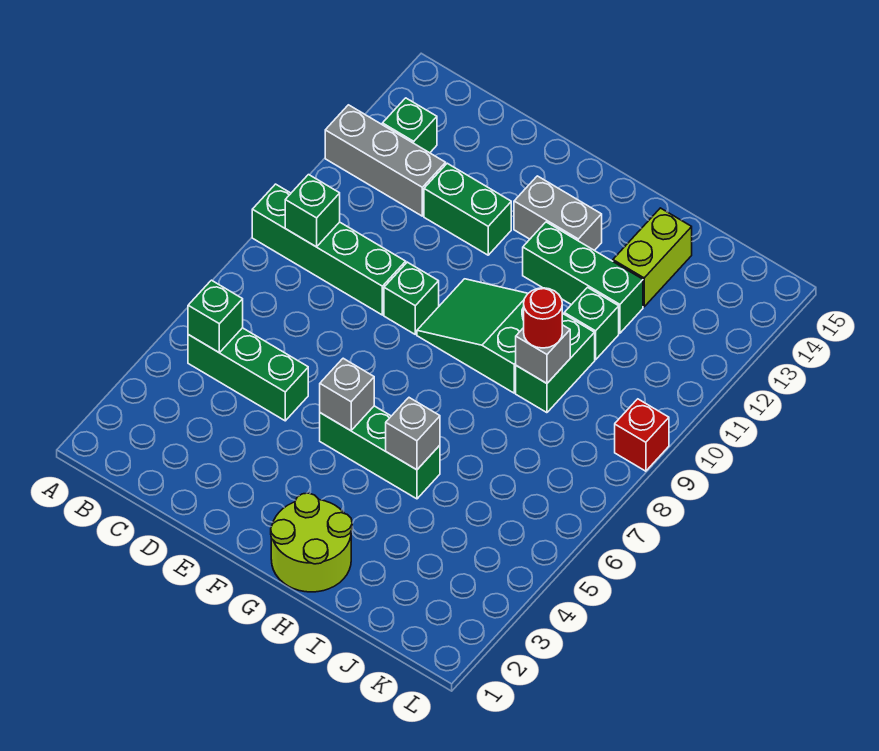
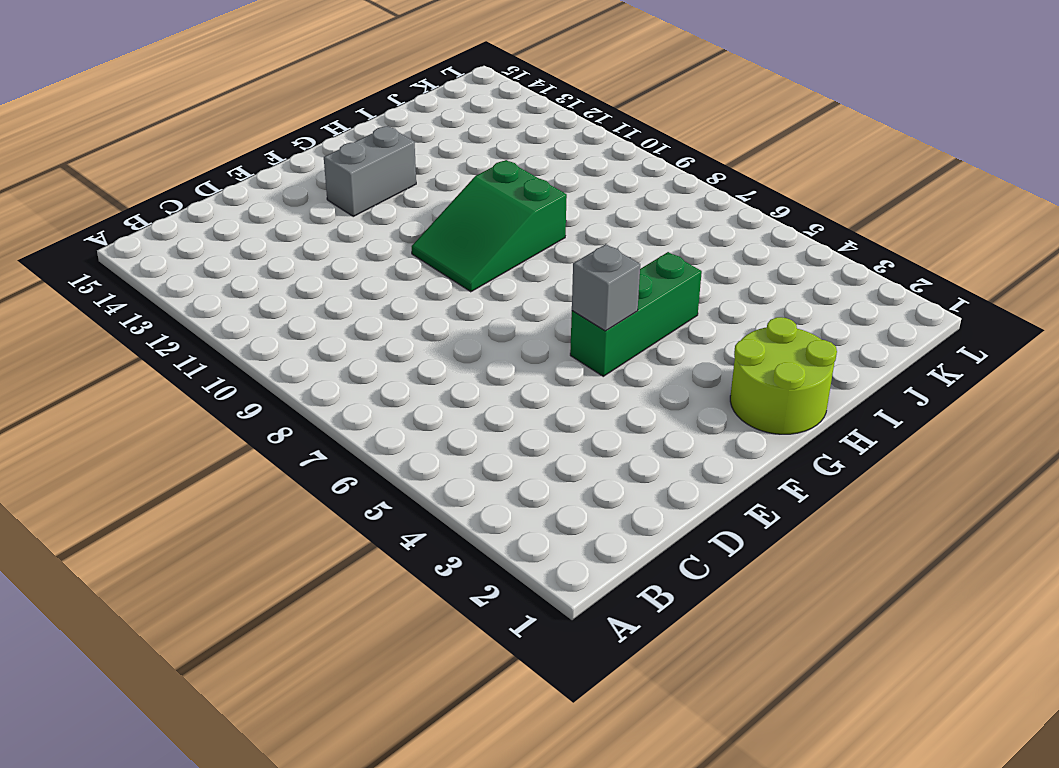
none -> green 1x4 brick [252,184,406,315]
none -> grey 1x3 brick [325,105,446,216]
none -> green 1x3 brick [188,328,308,421]

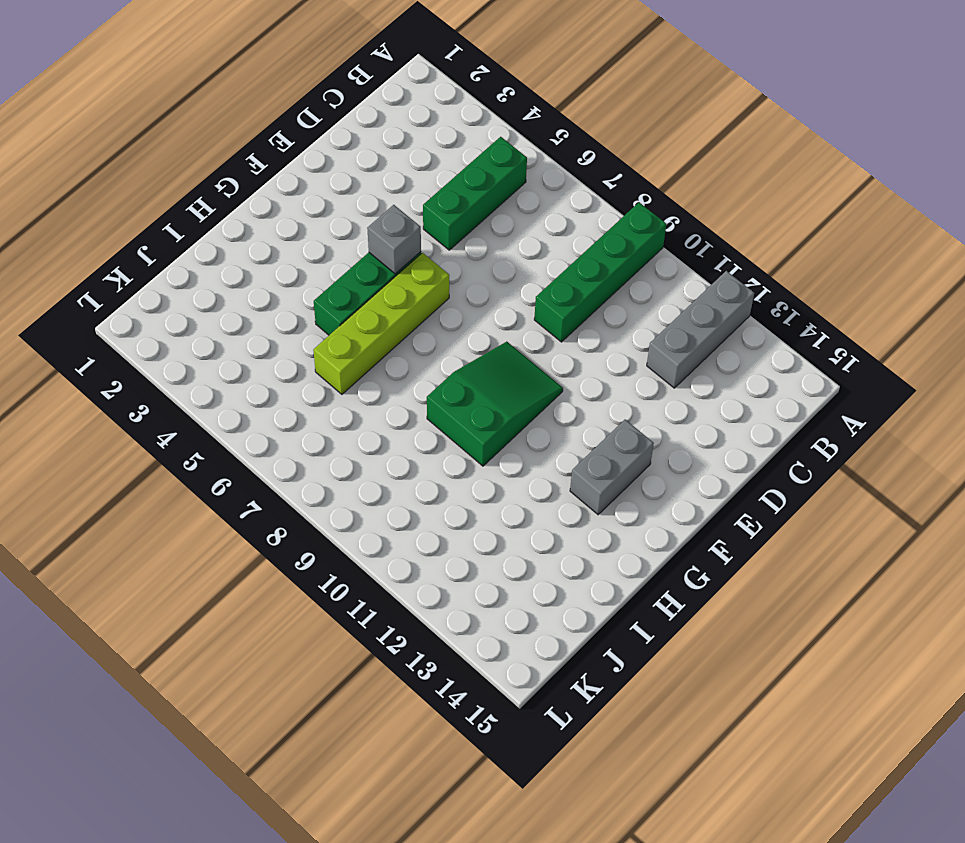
lime 1x4 brick [313,253,449,394] -> none
none -> green 1x1 brick [382,98,437,153]
none -> green 1x2 brick [424,163,511,255]
none -> green 1x1 brick [384,262,439,334]

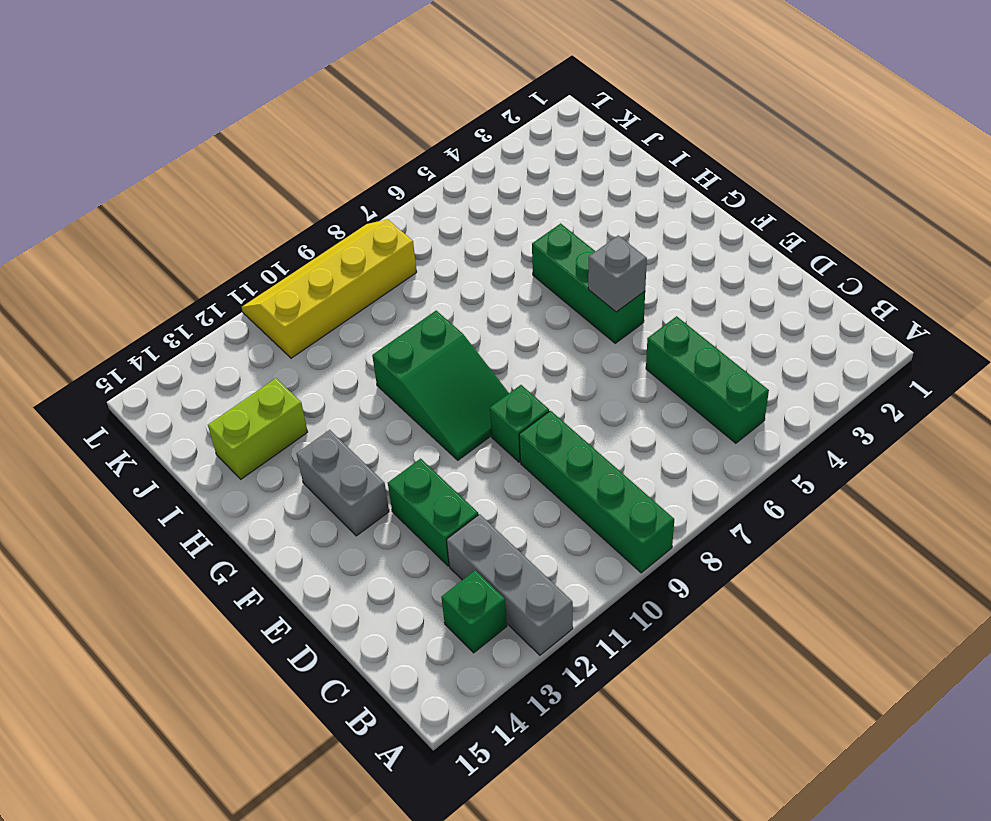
yellow 2x4 slope [242,219,417,358] -> red 1x1 brick [615,399,669,471]
none -> lime 2x2 round brick [271,493,352,592]
none -> green 1x3 brick [523,222,643,333]
none -> green 1x2 brick [516,314,595,413]

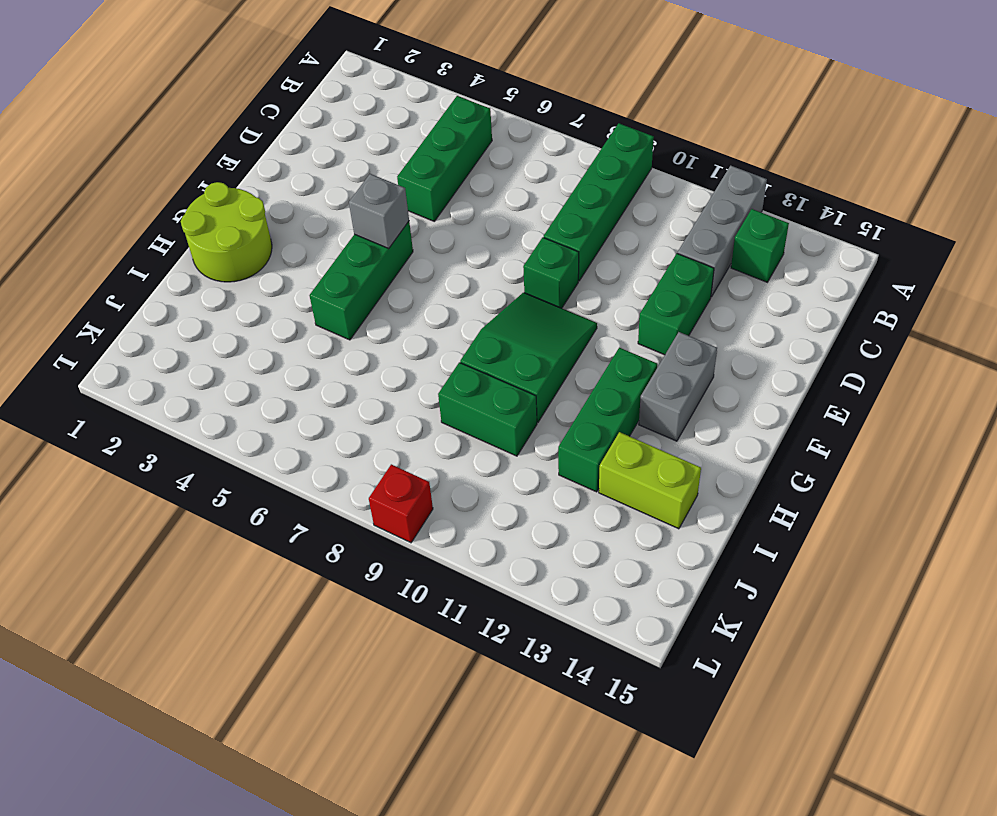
none -> green 1x1 brick [564,287,619,360]
none -> green 1x1 brick [188,280,243,352]
none -> green 1x1 brick [285,175,340,247]

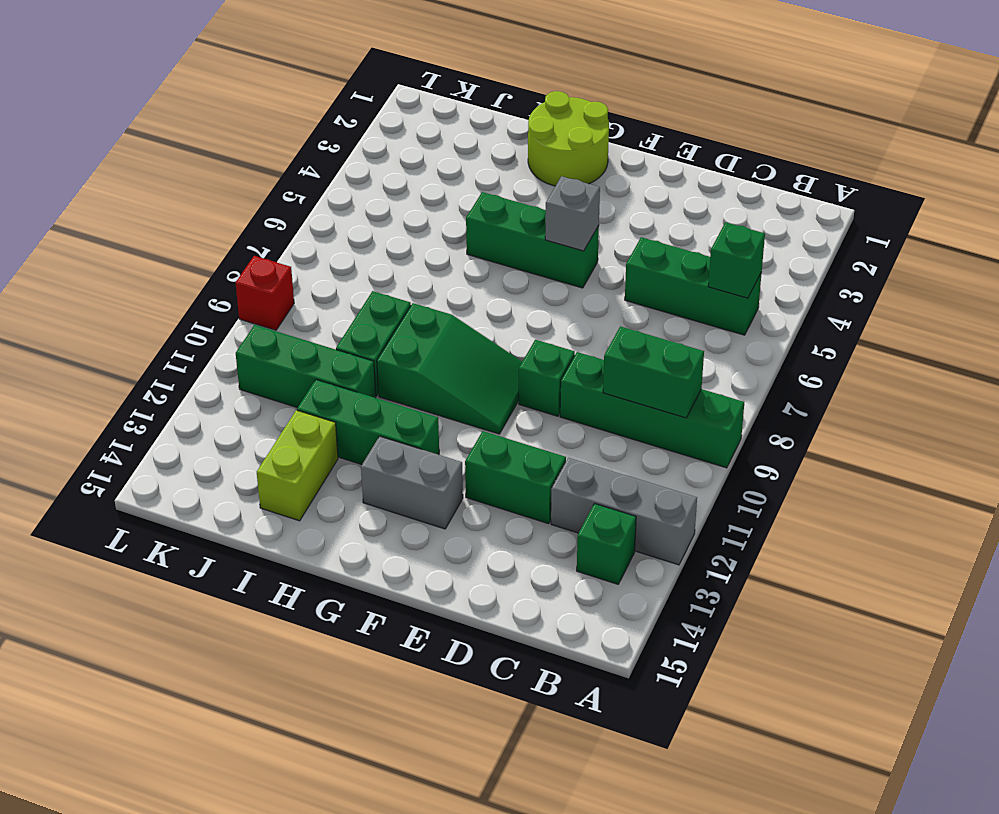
green 1x2 brick [603,326,704,418] -> green 1x1 brick [285,175,340,247]
green 1x3 brick [236,325,376,408] -> green 1x1 brick [564,287,619,360]
none -> grey 1x1 brick [386,398,440,470]
none -> grey 1x1 brick [516,325,570,383]
none -> red 1x1 round brick [524,288,562,348]

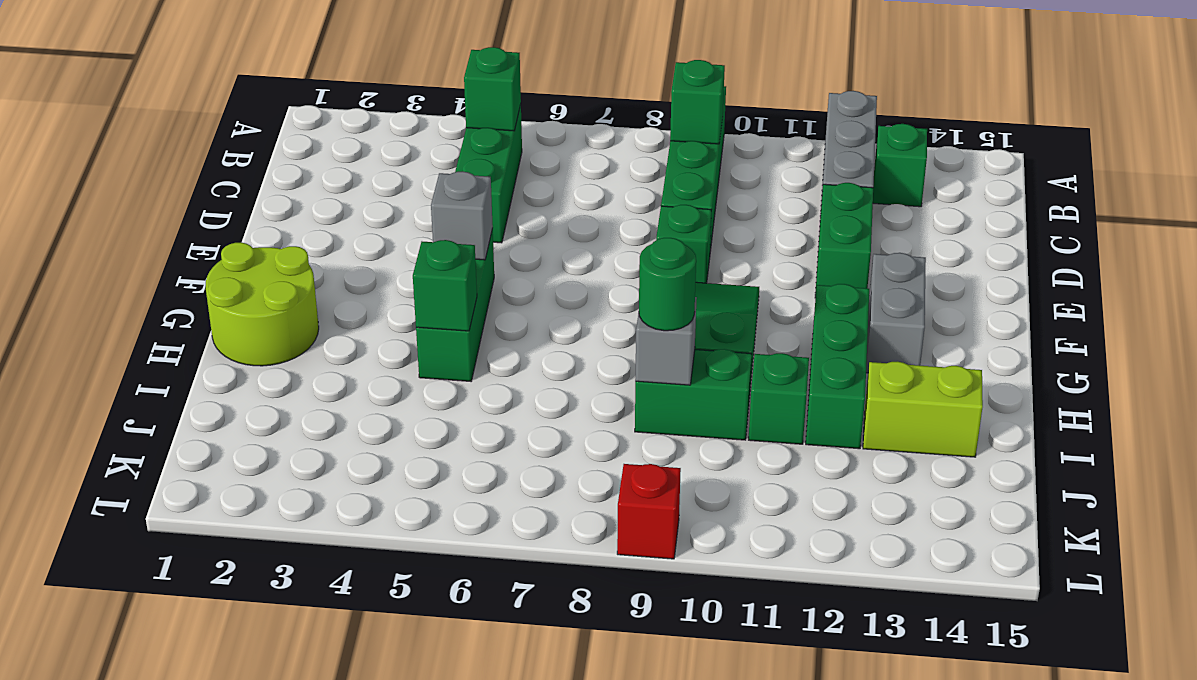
green 1x1 brick [413,240,477,331] -> grey 1x1 brick [386,398,440,470]
green 1x1 round brick [639,238,696,331] -> red 1x1 round brick [524,288,562,348]

